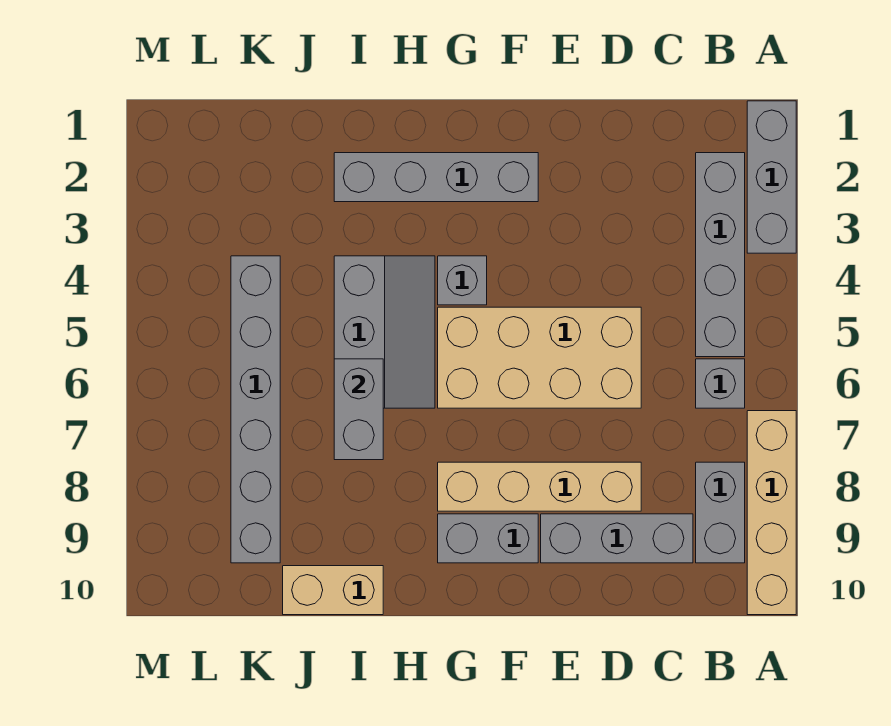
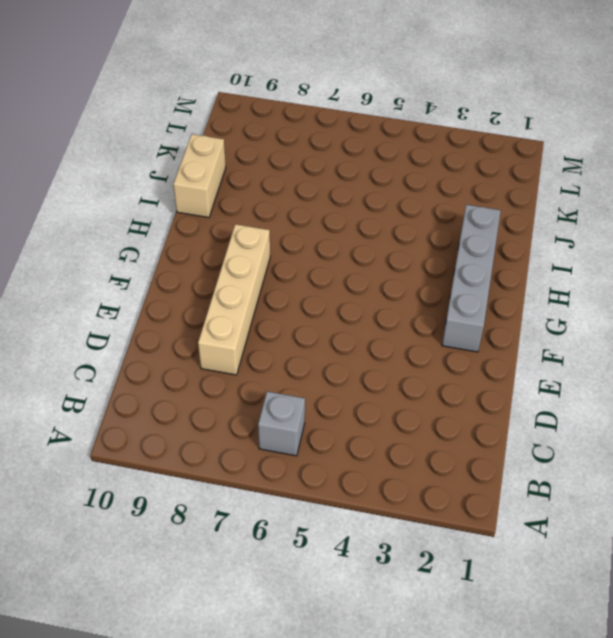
none -> grey 1x3 brick [747,101,796,253]
none -> tan 1x4 brick [747,411,796,615]
none -> grey 1x4 brick [696,153,745,357]

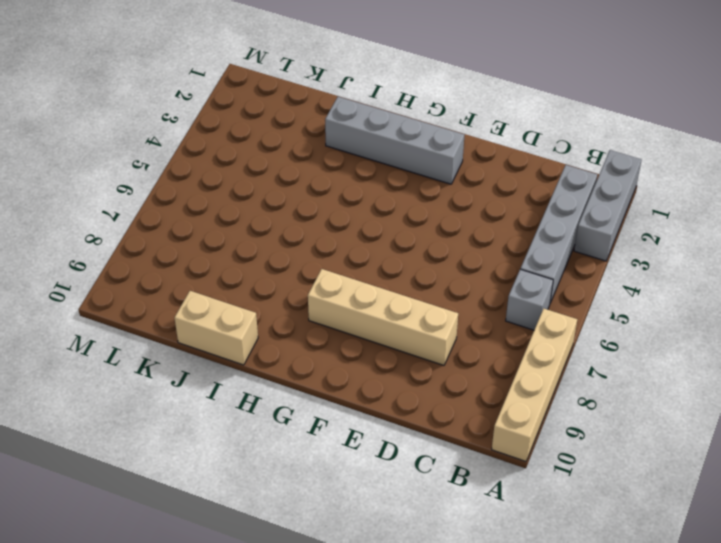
none -> grey 1x2 brick [696,462,745,563]
none -> grey 1x3 brick [541,514,693,563]
none -> tan 2x4 brick [438,307,641,408]

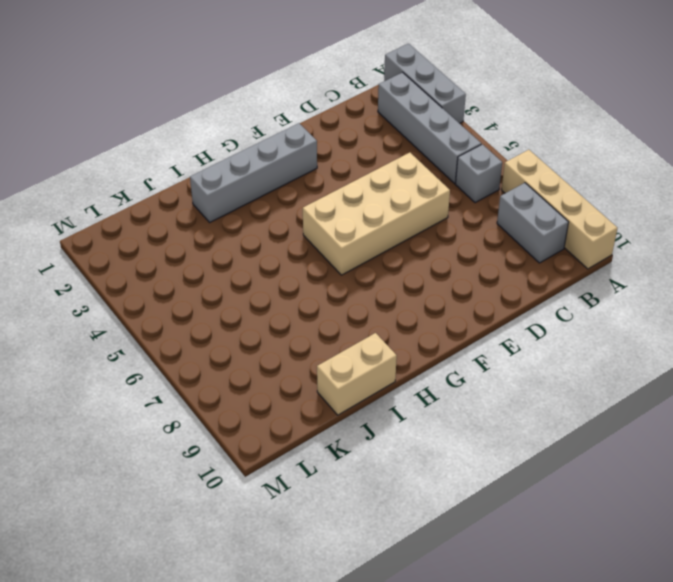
none -> grey 1x3 brick [541,514,693,563]
none -> tan 1x4 brick [438,462,641,511]
none -> grey 1x2 brick [438,514,538,563]

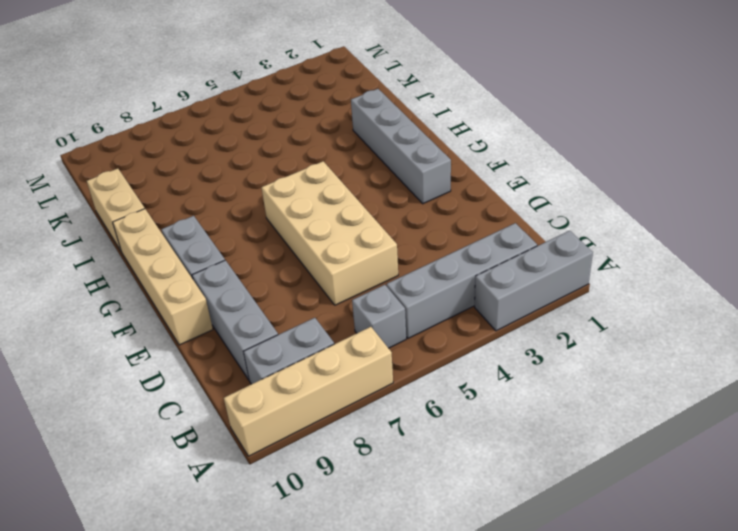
tan 1x4 brick [113,209,213,345] -> tan 1x4 brick moved to [438,462,641,511]
none -> grey 1x1 brick [438,256,487,305]
none -> grey 2x3 slope [334,256,435,408]
none -> grey 1x6 brick [231,256,280,563]

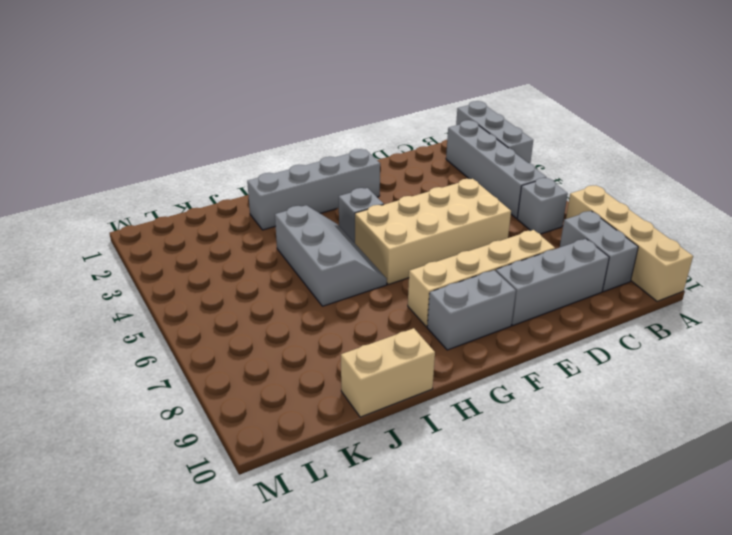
none -> grey 1x6 brick [231,256,280,563]
none -> grey 1x2 brick [334,359,383,460]

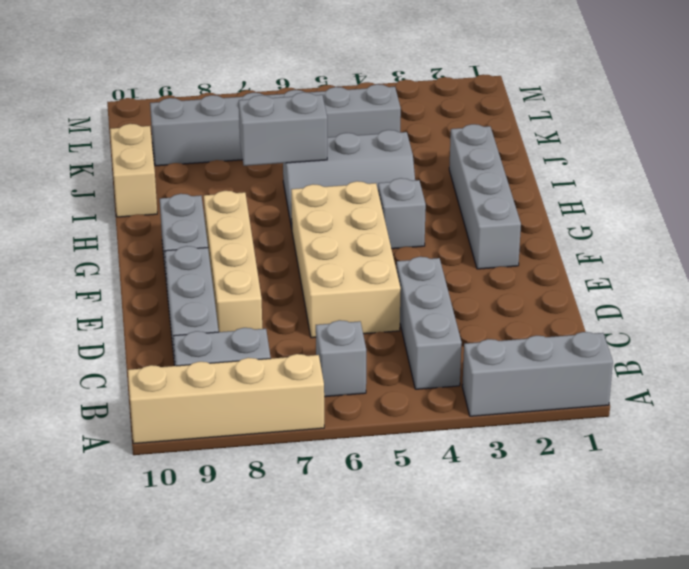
grey 1x3 brick [396,257,462,389] -> grey 1x4 brick [696,153,745,357]

